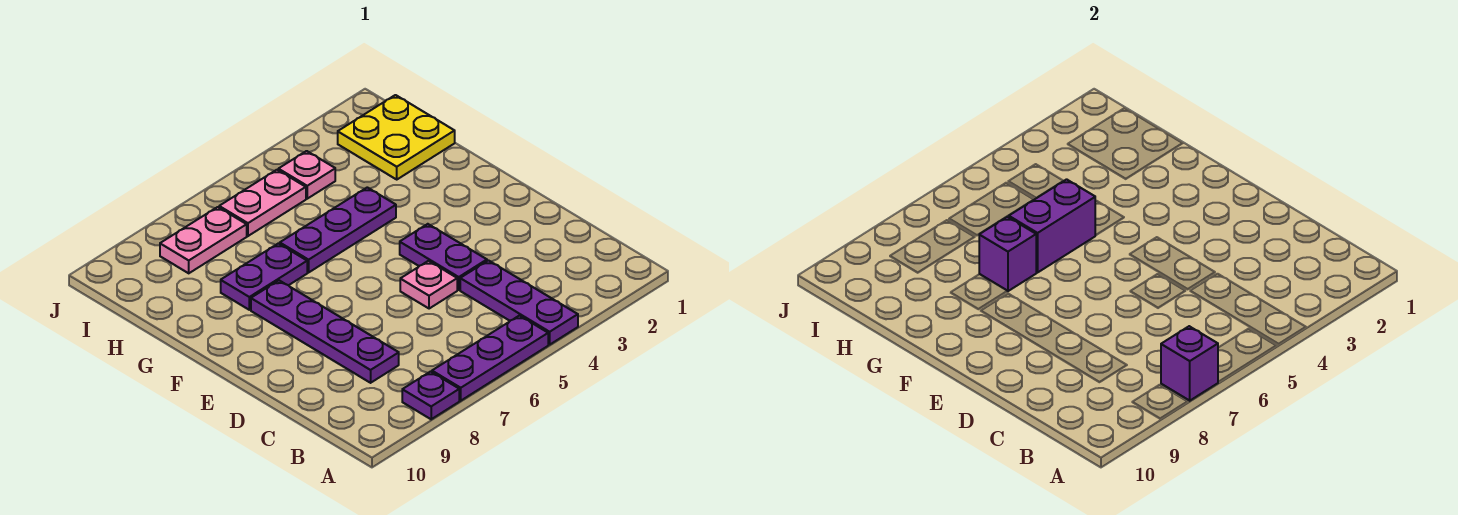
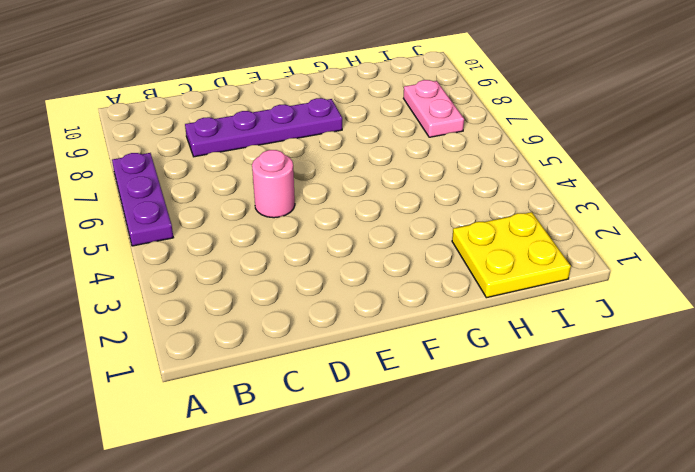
pink 1x1 round brick [252,150,295,218] -> pink 1x1 plate [400,261,457,309]
none -> purple 1x3 plate [460,260,578,345]
none -> purple 1x1 plate [402,372,459,419]
none -> purple 1x2 plate [400,224,487,290]

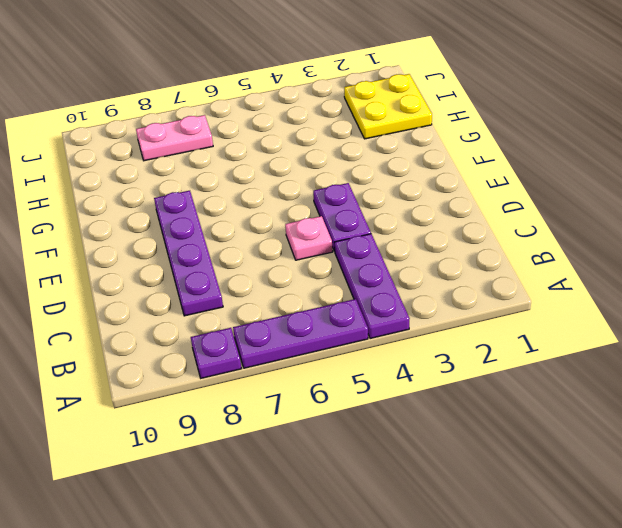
none -> purple 1x3 plate [280,187,396,272]
none -> purple 1x2 plate [221,243,307,310]
none -> pink 1x1 plate [278,151,335,199]

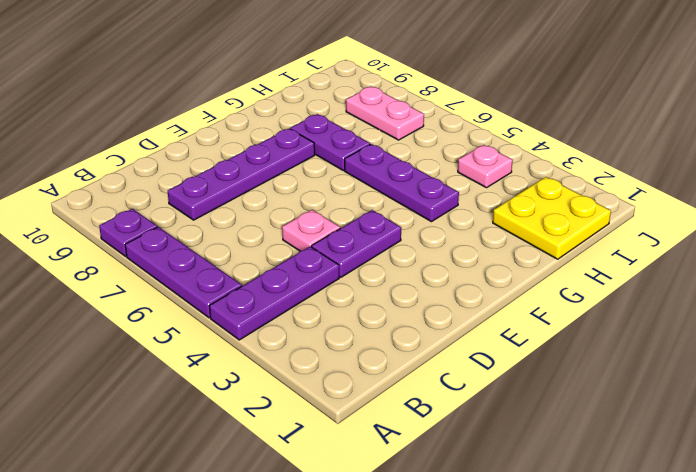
none -> pink 1x2 plate [219,170,306,236]
none -> purple 1x1 brick [1161,326,1218,401]
none -> purple 1x2 brick [1009,179,1095,272]

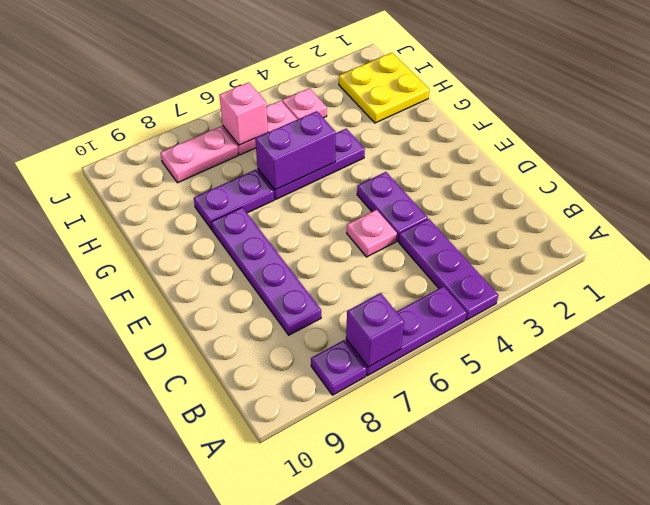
pink 1x1 brick [219,82,268,145] -> none
none -> purple 1x1 brick [979,217,1036,291]

